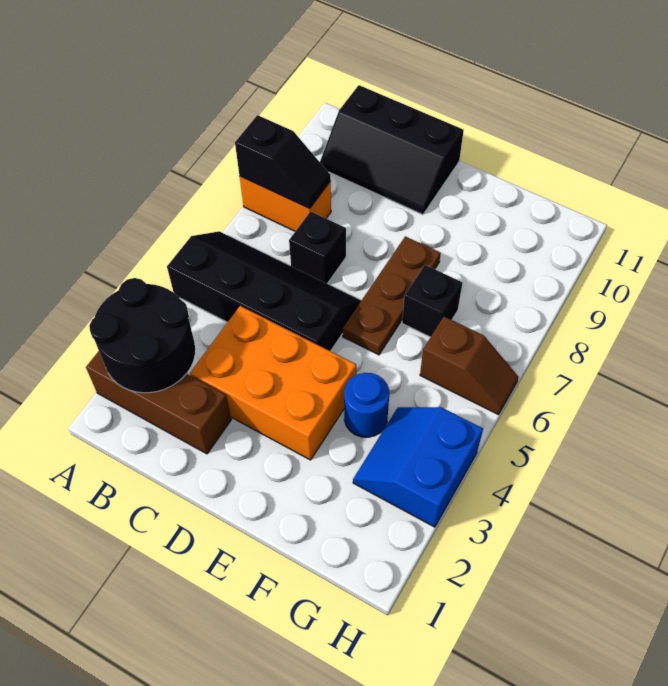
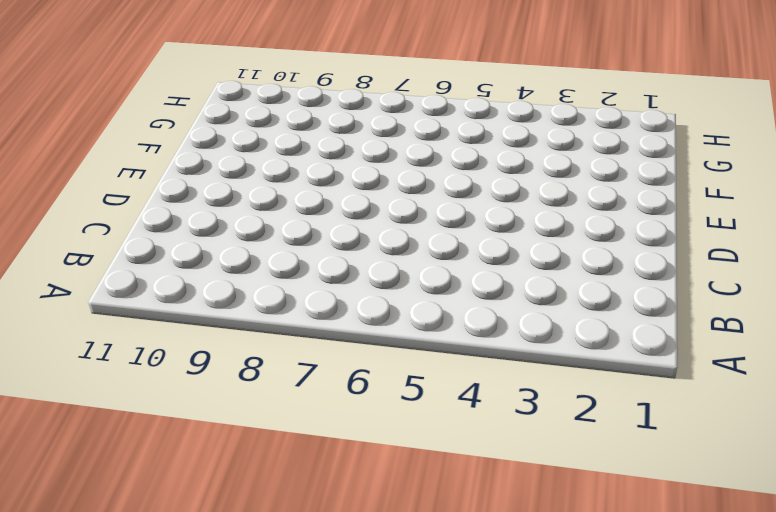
none -> brown 1x3 brick [86,351,231,454]
none -> black 2x4 slope [167,231,361,351]
none -> orange 1x2 brick [240,176,331,231]

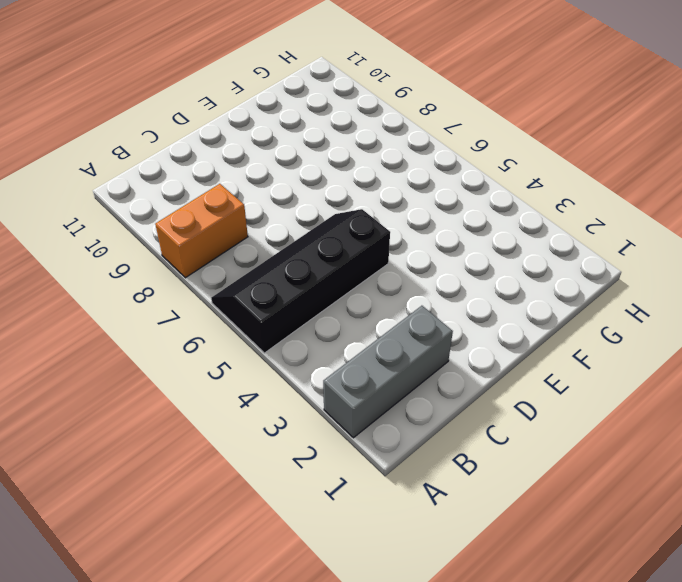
grey 1x3 brick [323,306,453,438] -> brown 1x3 brick [86,351,231,454]
none -> black 2x3 slope [320,85,464,215]
none -> orange 2x3 brick [190,306,356,460]
none -> black 1x1 brick [289,211,346,284]

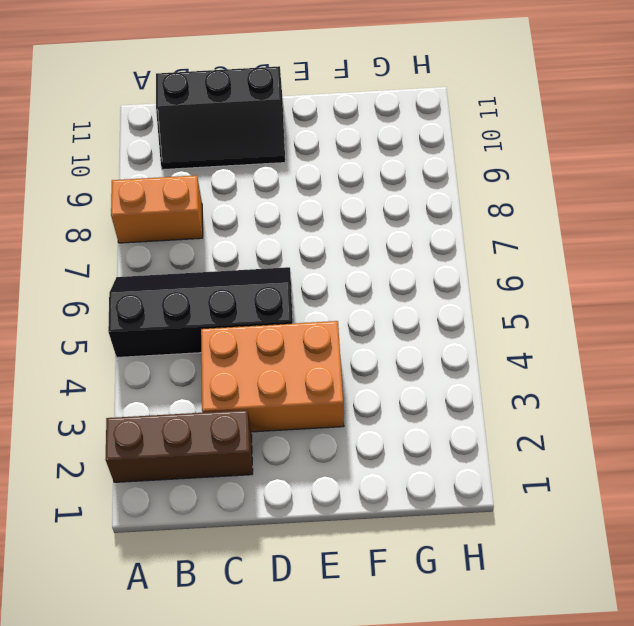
none -> black 1x1 brick [289,211,346,284]
none -> brown 1x3 plate [343,237,441,355]
none -> blue 1x1 round brick [344,373,389,437]

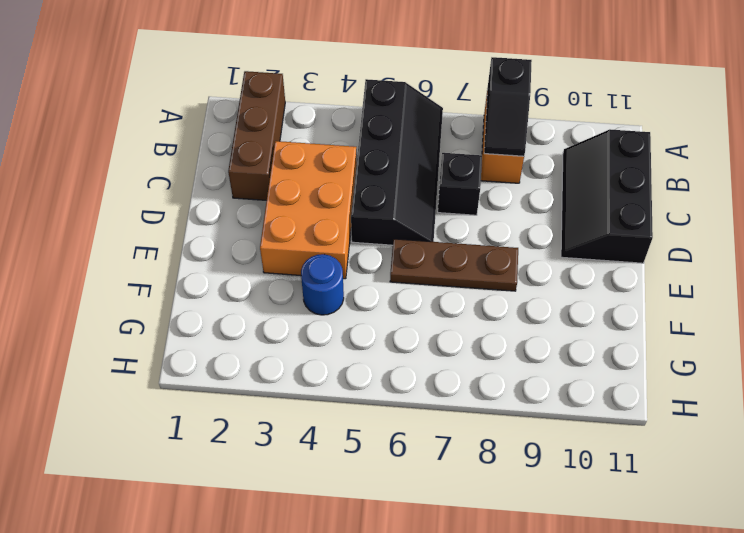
none -> black 1x1 brick [402,265,462,337]
none -> blue 2x2 slope [353,407,483,527]
none -> brown 1x2 slope [420,317,518,415]

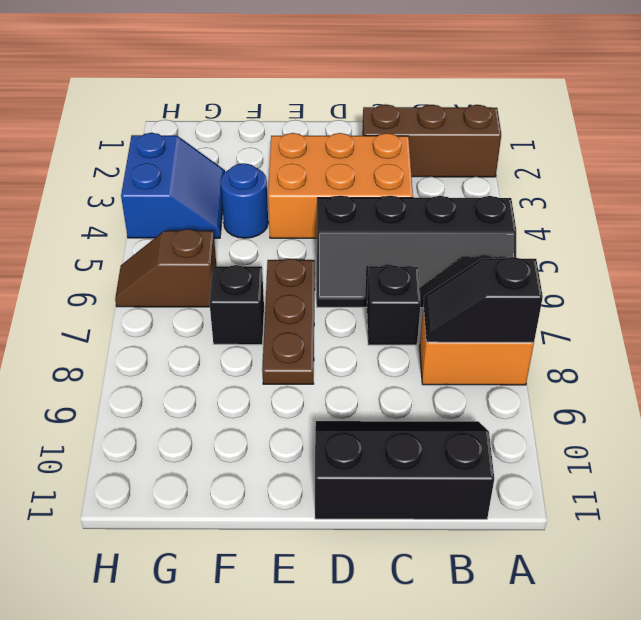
none -> black 2x2 round brick [89,278,195,393]

